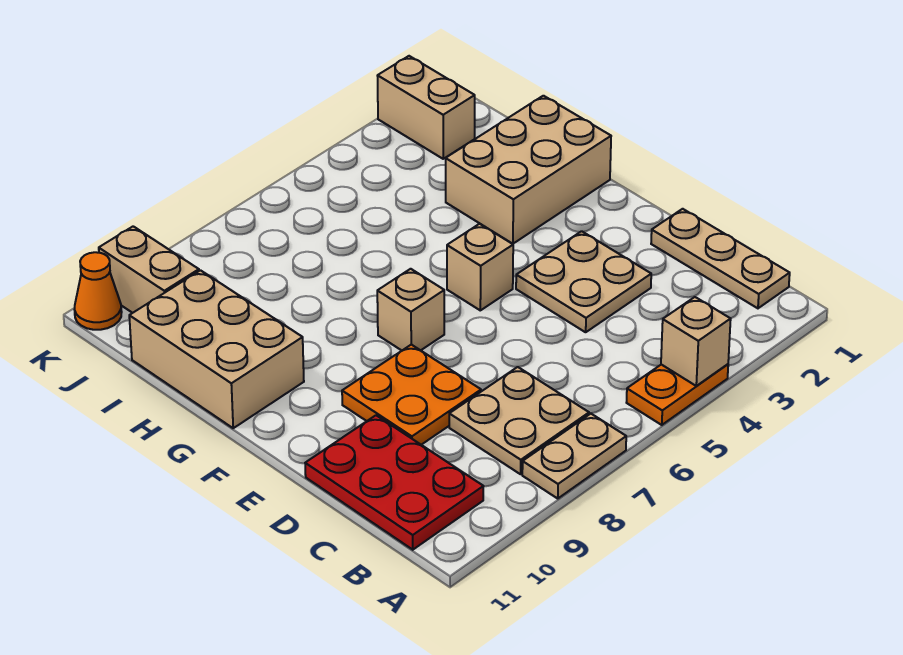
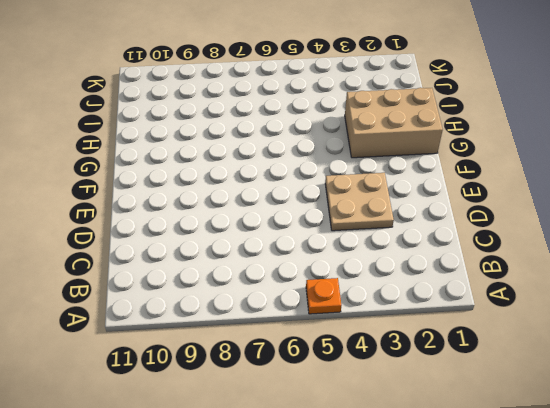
orange 1x1 plate [306,278,341,314] -> orange 1x2 plate [626,364,728,425]
none -> tan 1x2 plate [522,414,626,498]
none -> tan 1x3 plate [651,209,790,308]
none -> tan 2x2 plate [449,367,589,474]

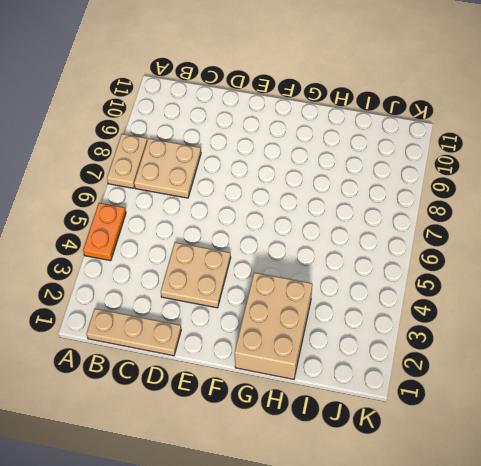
none -> red 2x3 plate [305,415,484,550]
none -> orange 2x2 plate [342,345,481,445]
none -> tan 1x1 brick [447,224,513,310]

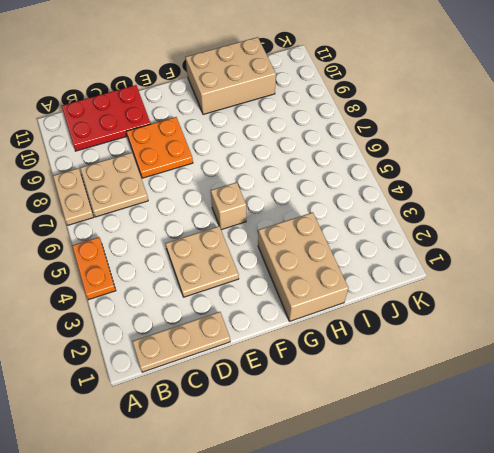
none -> tan 1x1 brick [377,269,444,350]
none -> tan 1x2 brick [377,56,475,159]
none -> tan 1x2 brick [99,226,199,313]

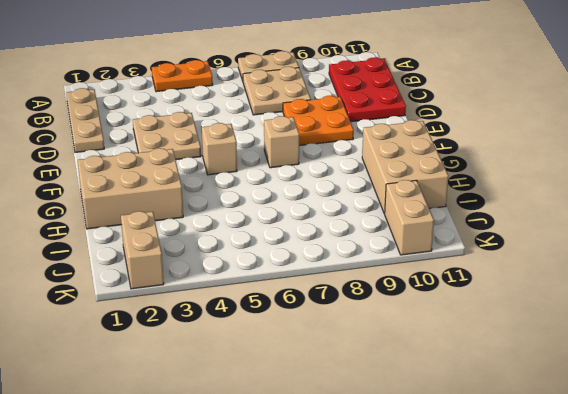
none -> orange 1x1 cone [74,252,122,330]
none -> tan 1x1 brick [661,297,731,386]

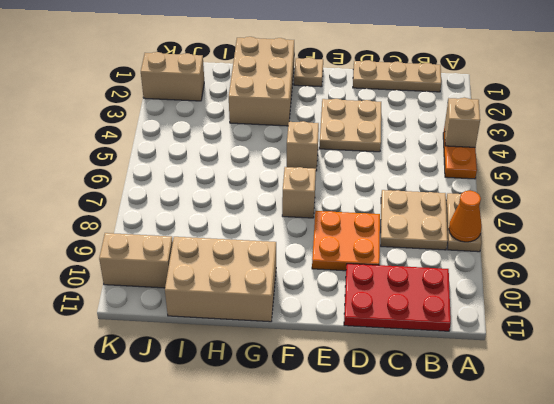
orange 1x1 cone [449,190,482,242] -> orange 1x1 cone moved to [74,252,122,330]
tan 1x1 plate [294,58,323,87] -> none

